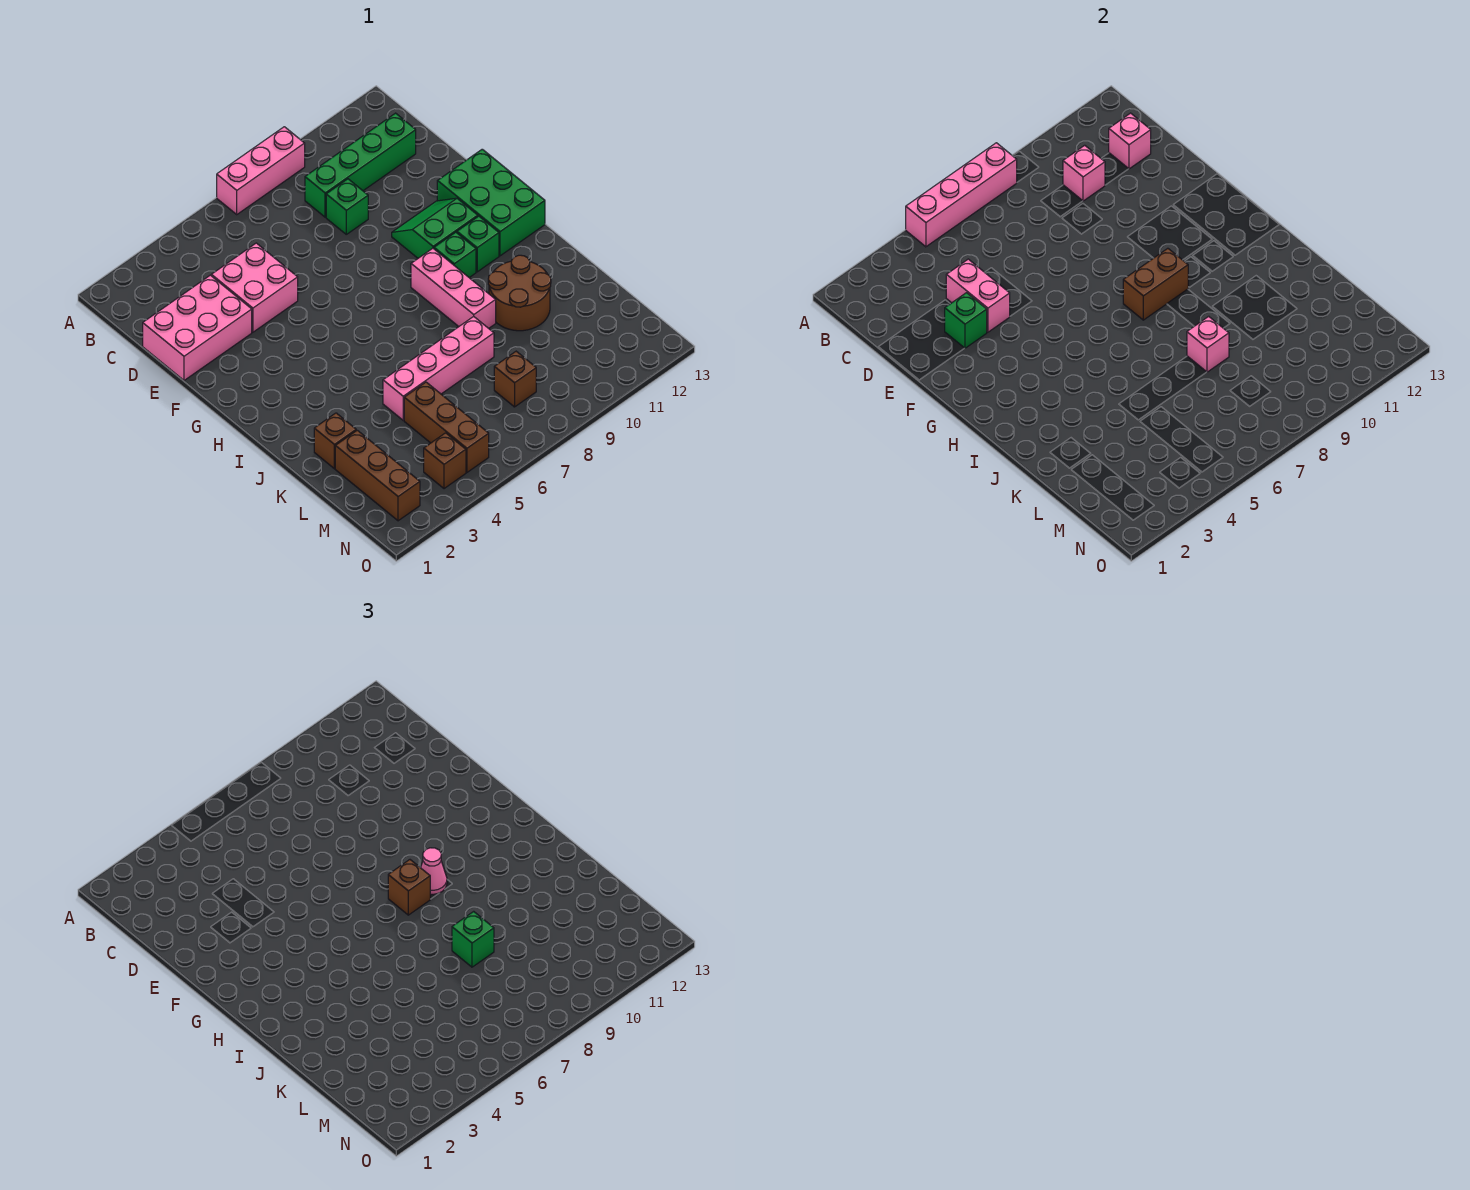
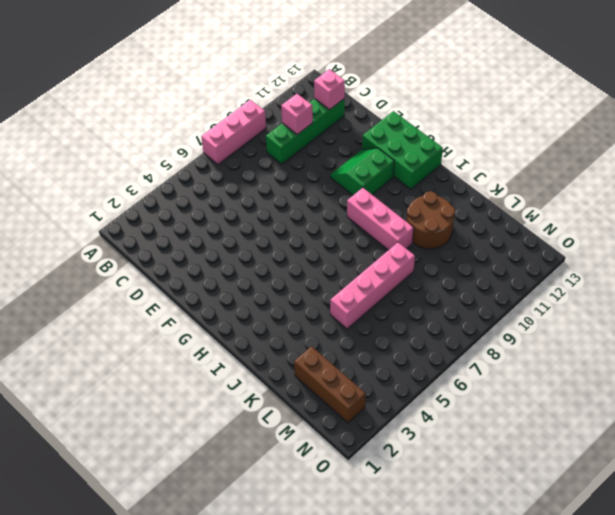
none -> pink 2x3 brick [143,275,252,380]
none -> pink 2x2 brick [211,243,298,332]
none -> green 1x1 brick [326,179,368,234]

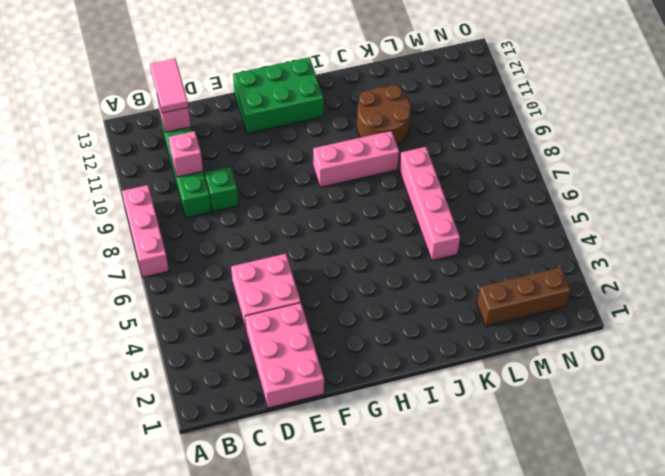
pink 1x2 tile [150,59,188,113] -> none
none -> green 2x2 slope [392,198,478,258]
none -> green 1x1 brick [434,232,476,278]
none -> green 1x1 brick [457,216,499,272]

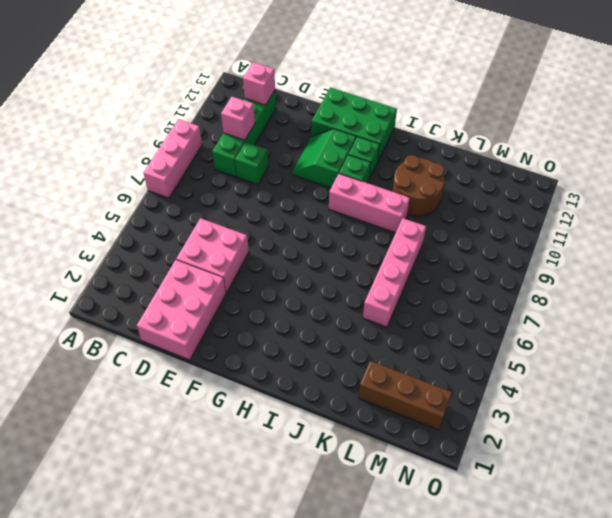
none -> brown 1x1 brick [314,413,356,469]
none -> brown 1x3 brick [404,382,489,472]
none -> brown 1x1 brick [494,351,536,407]

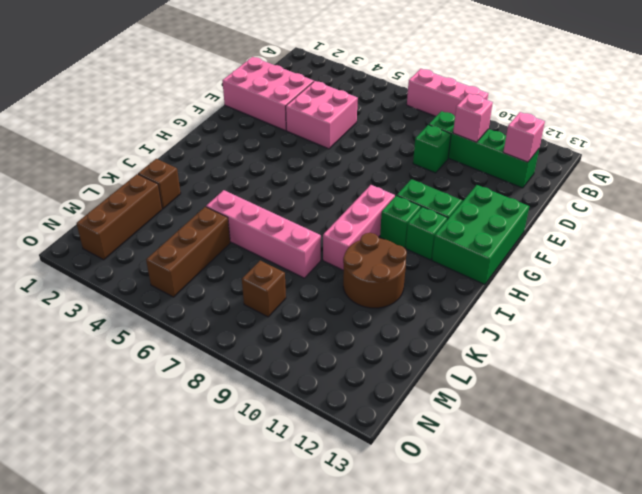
none -> brown 1x1 brick [424,433,466,489]
none -> pink 1x4 brick [906,143,1017,247]
none -> pink 1x2 brick [946,259,1010,332]

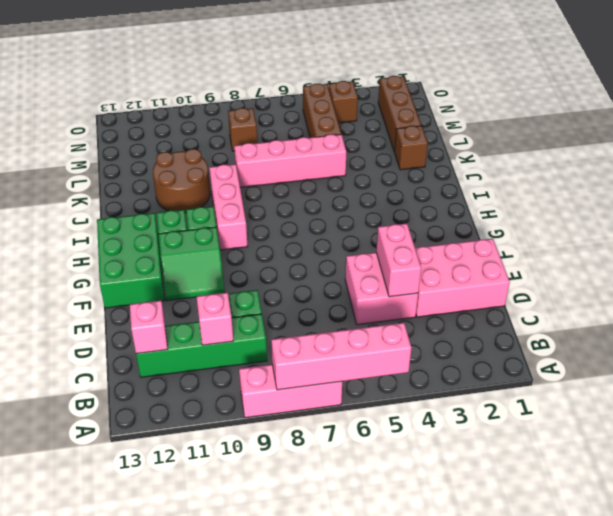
none -> green 1x1 brick [945,293,987,348]
none -> brown 1x2 brick [1123,248,1188,320]
none -> pink 1x1 brick [1187,316,1229,372]

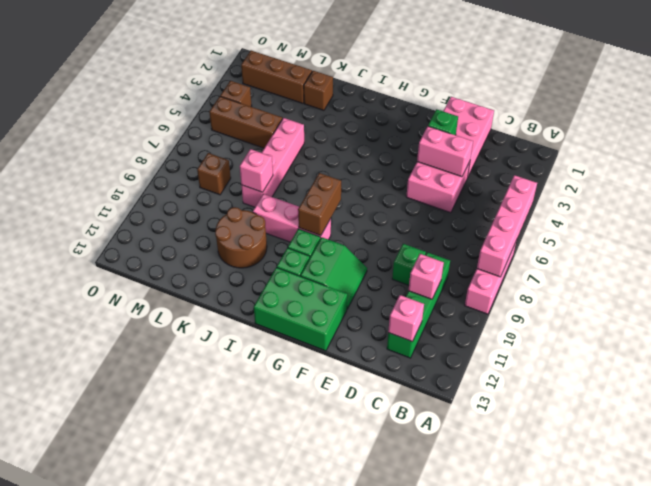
none -> brown 1x1 brick [388,860,430,915]
none -> pink 1x1 cone [421,848,447,894]
none -> green 1x1 brick [452,911,494,967]

